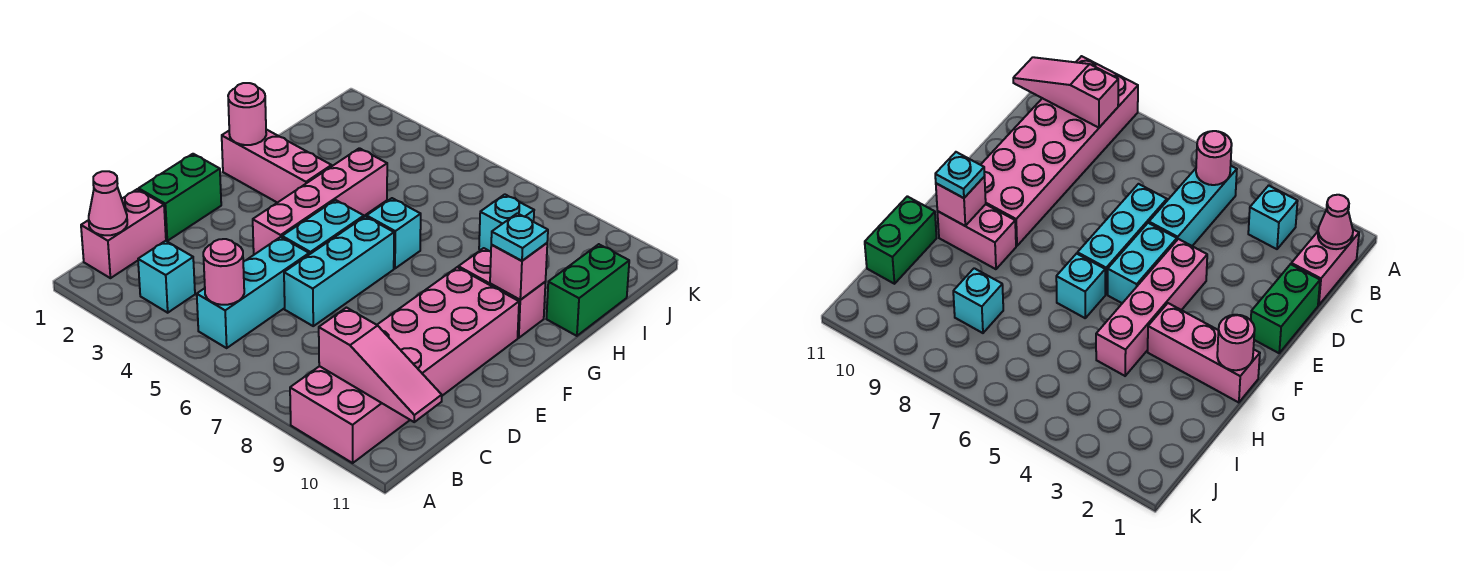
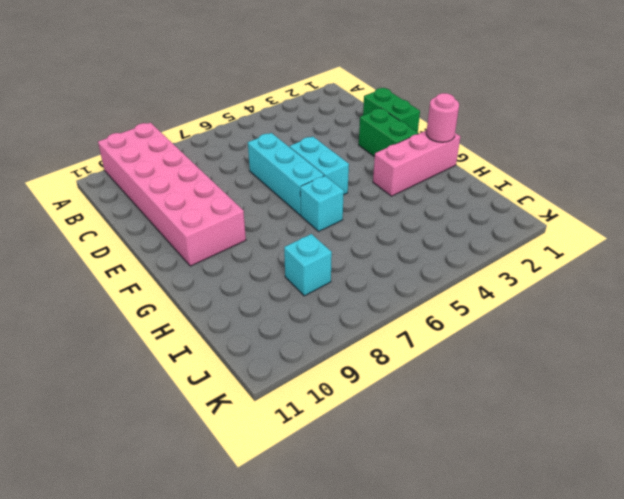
green 1x2 brick [359,108,418,157] -> green 1x2 brick moved to [547,244,629,336]
none -> pink 1x2 brick [81,189,166,278]
none -> cyan 1x1 brick [138,241,195,313]
none -> cyan 1x3 brick [197,237,309,348]

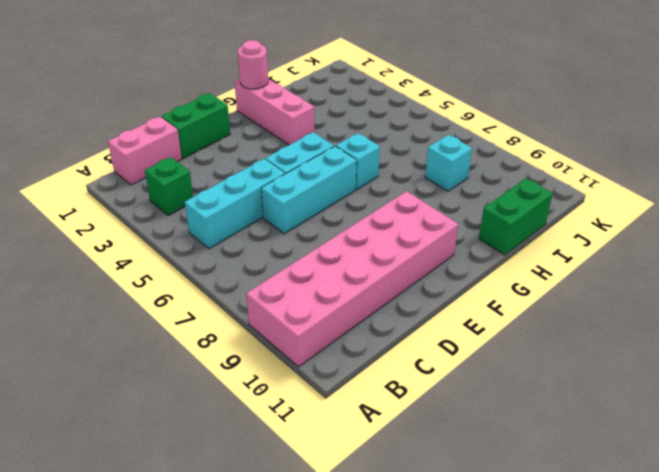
green 1x1 brick [145,157,193,215] -> cyan 1x1 brick [138,241,195,313]
none -> pink 1x4 brick [253,148,387,255]
none -> pink 1x2 brick [458,248,545,338]
none -> pink 1x1 cone [89,171,127,235]

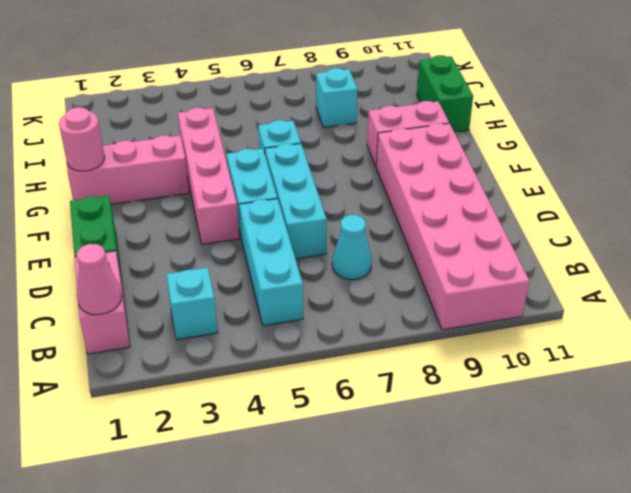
cyan 1x1 cone [332,215,372,280] -> none
none -> pink 1x1 round brick [203,239,244,305]
none -> pink 1x3 slope [319,308,442,422]
none -> pink 1x1 brick [490,243,547,300]

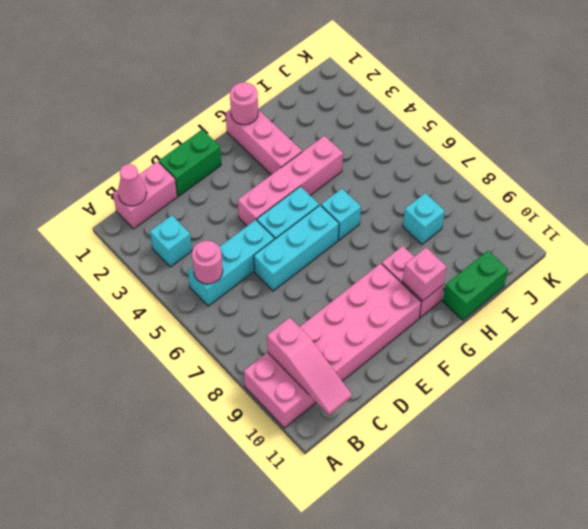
none -> cyan 1x1 plate [491,213,548,261]

